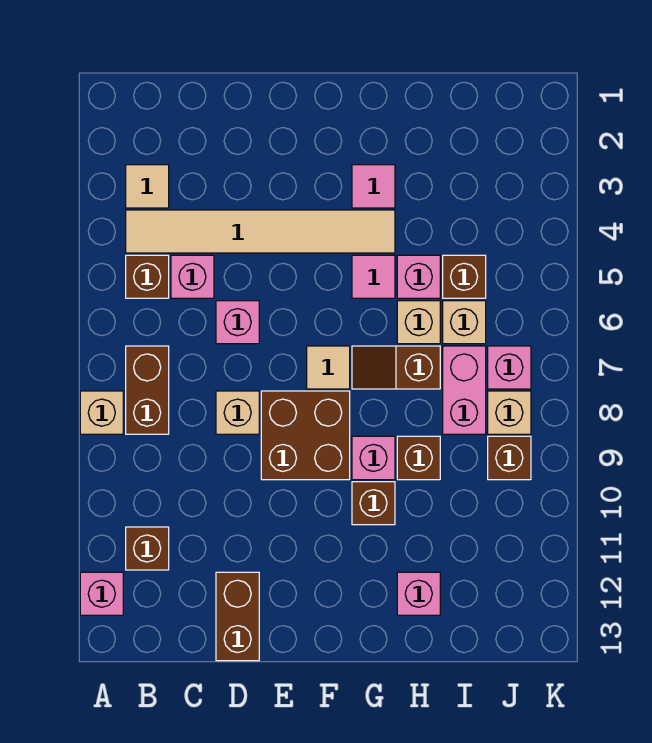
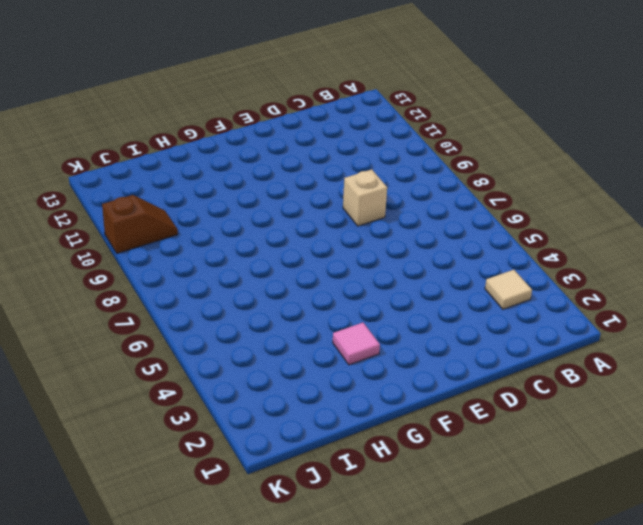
brown 1x2 slope [102,195,178,253] -> brown 1x2 slope moved to [352,346,440,389]
none -> tan 1x1 brick [80,391,123,434]
none -> pink 1x1 brick [80,572,123,615]
none -> tan 1x6 tile [126,210,395,253]

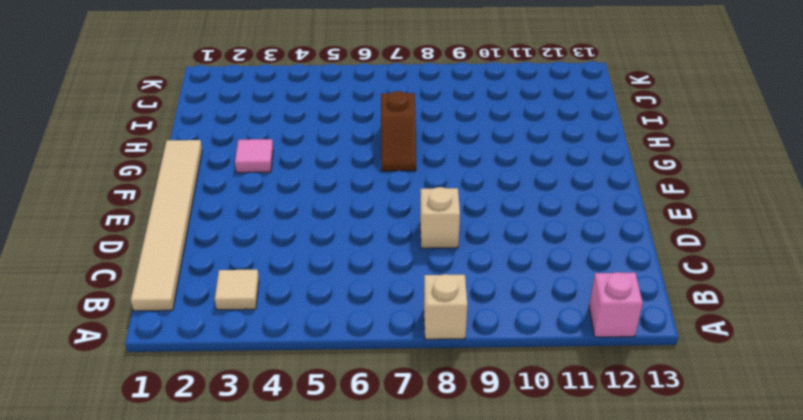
tan 1x6 tile [131,140,202,311] -> tan 1x6 tile moved to [126,210,395,253]
none -> brown 1x1 brick [126,255,169,298]
none -> brown 1x2 brick [126,346,169,434]
none -> brown 1x1 brick [126,527,169,570]

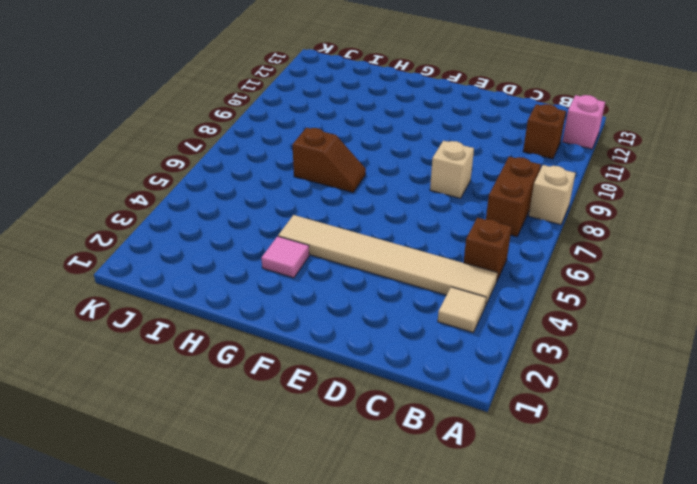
none -> pink 1x1 brick [171,255,214,298]
none -> pink 1x1 brick [216,301,259,344]
none -> brown 1x2 brick [216,572,259,661]

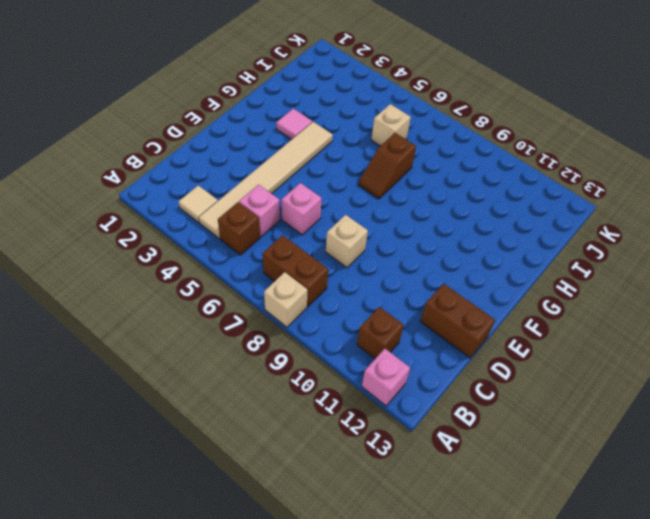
none -> brown 2x2 brick [261,391,350,480]
none -> tan 1x1 tile [307,346,350,389]
none -> pink 1x1 tile [352,255,395,298]

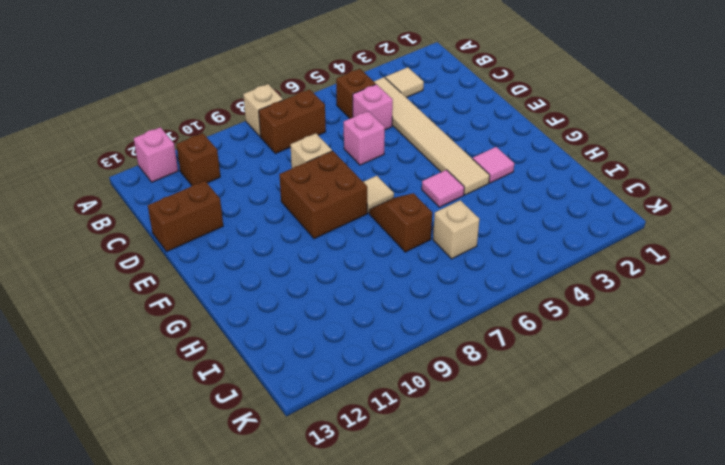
none -> pink 1x1 brick [352,436,395,480]
none -> brown 1x1 brick [352,482,395,525]
none -> pink 1x1 brick [397,255,440,298]

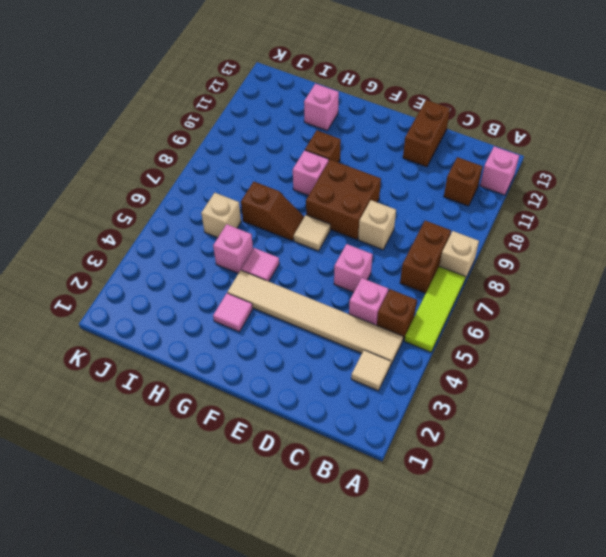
lime 1x3 tile [404,266,465,352] -> none
none -> tan 1x1 brick [397,301,440,344]
none -> brown 1x1 brick [397,436,440,480]
none -> brown 1x1 brick [443,255,486,298]

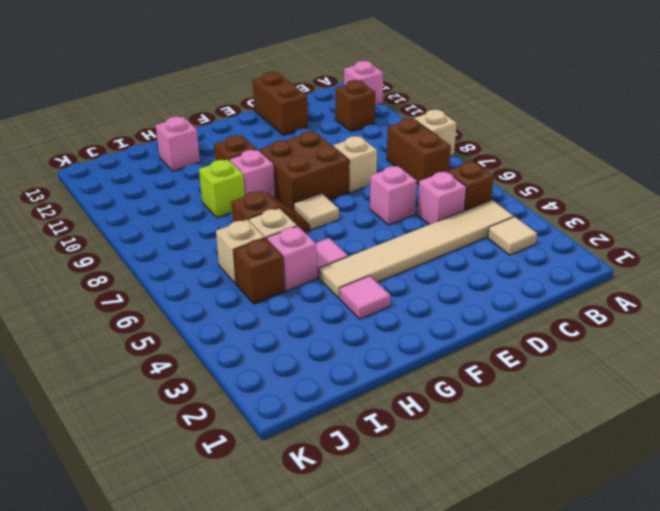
lime 1x1 brick [199,159,245,218] -> brown 1x1 brick [397,436,440,480]
none -> pink 1x2 brick [443,346,486,434]
none -> pink 1x1 brick [488,346,531,389]
none -> tan 1x1 brick [488,391,531,434]

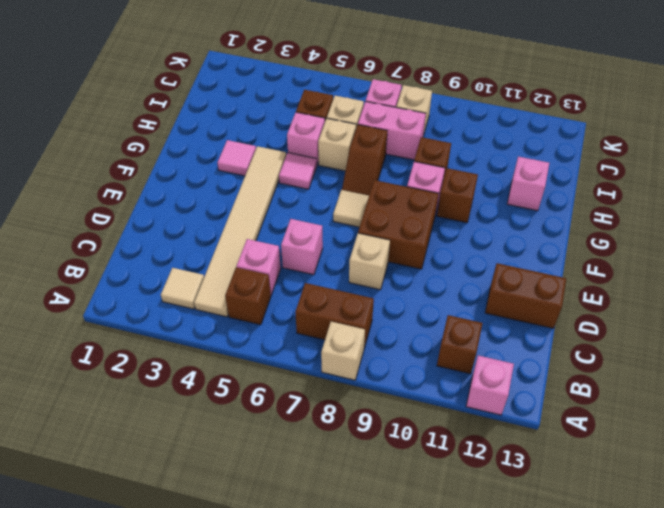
none -> brown 1x1 brick [488,436,531,480]

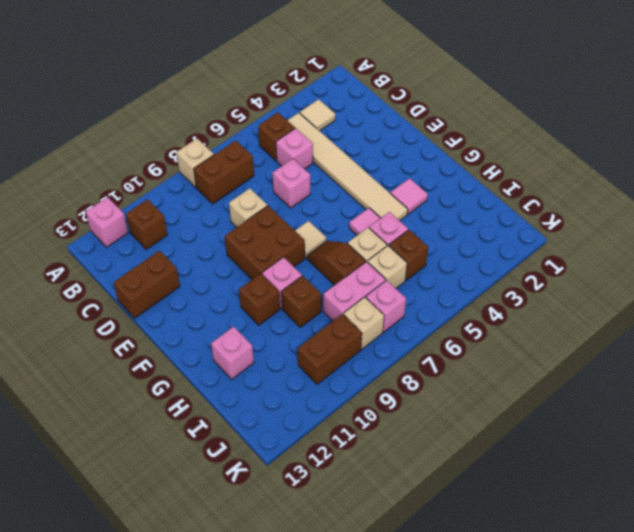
brown 1x2 brick [298,314,362,384] -> brown 1x1 brick [488,436,531,480]

